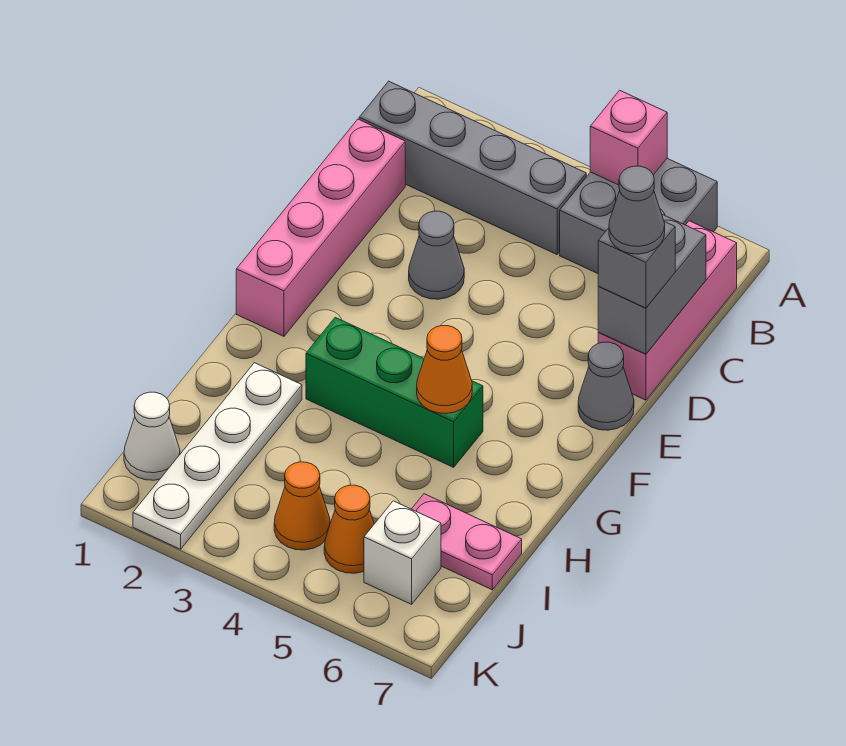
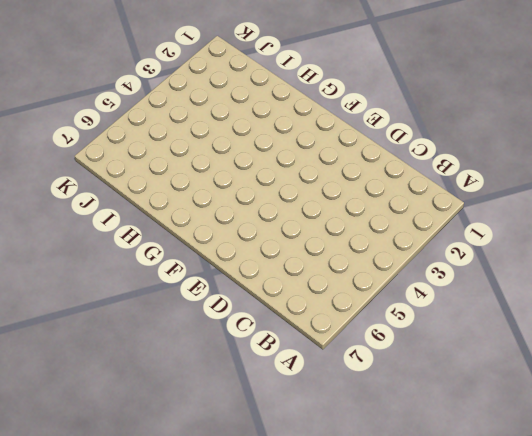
none -> grey 2x2 brick [560,159,717,273]
none -> grey 1x4 brick [359,81,586,254]
none -> pink 1x3 brick [598,221,737,400]

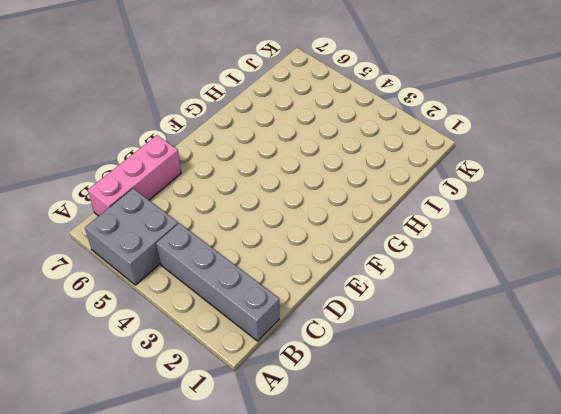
none -> pink 1x4 brick [236,119,405,336]
none -> grey 1x1 cone [409,211,464,299]
none -> grey 1x1 cone [578,342,634,430]

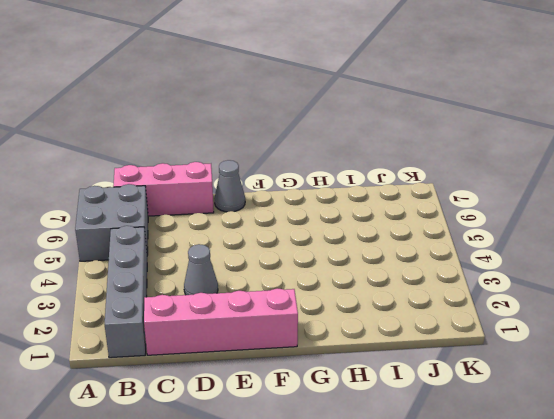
none -> green 1x3 brick [306,317,483,467]
none -> white 1x4 plate [133,363,302,549]
none -> pink 1x2 plate [412,494,522,590]

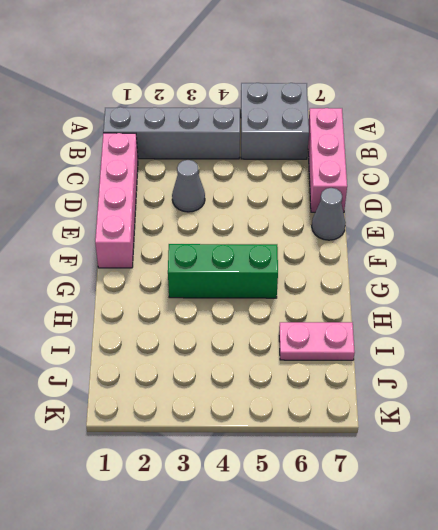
none -> white 1x4 plate [133,363,302,549]
none -> white 1x1 cone [124,392,180,480]
none -> orange 1x1 cone [274,462,330,550]

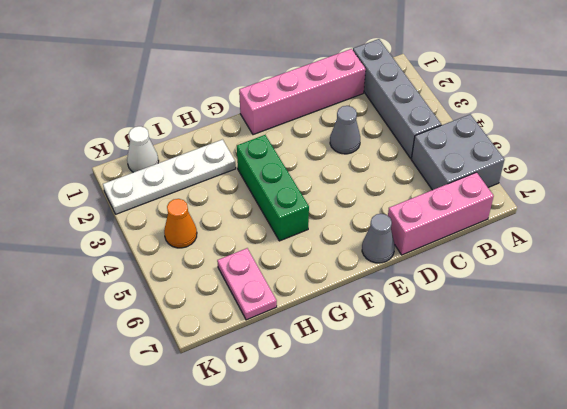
none -> orange 1x1 cone [324,485,374,573]
none -> white 1x1 brick [364,501,441,604]
none -> pink 1x1 brick [590,90,667,185]

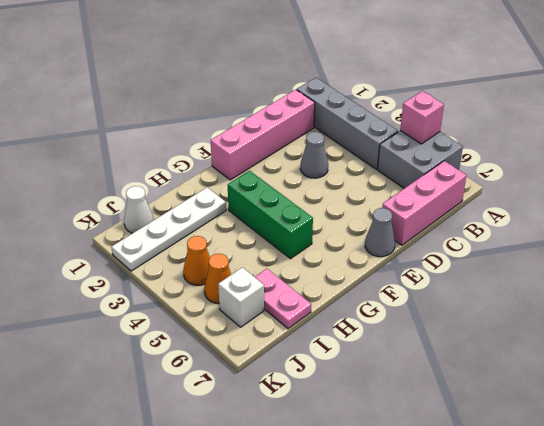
none -> grey 1x2 brick [598,215,706,354]
none -> orange 1x1 cone [417,326,472,414]
none -> grey 1x1 brick [598,222,675,308]

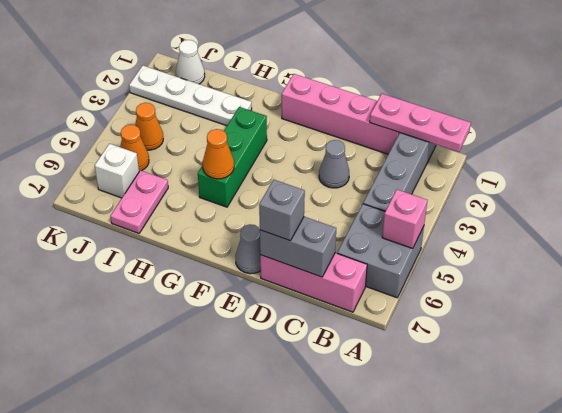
pink 1x3 plate [370,94,471,152] -> none
none -> grey 1x1 cone [609,166,665,254]

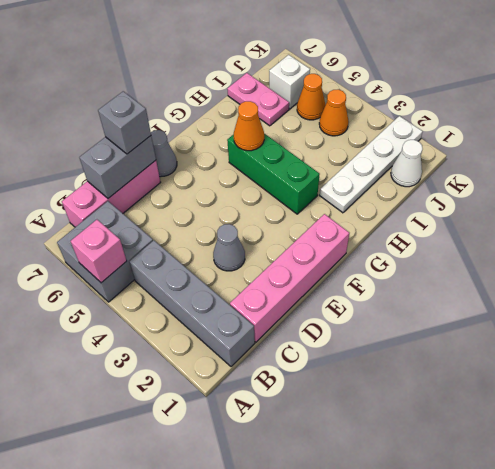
none -> grey 1x1 cone [609,166,665,254]

